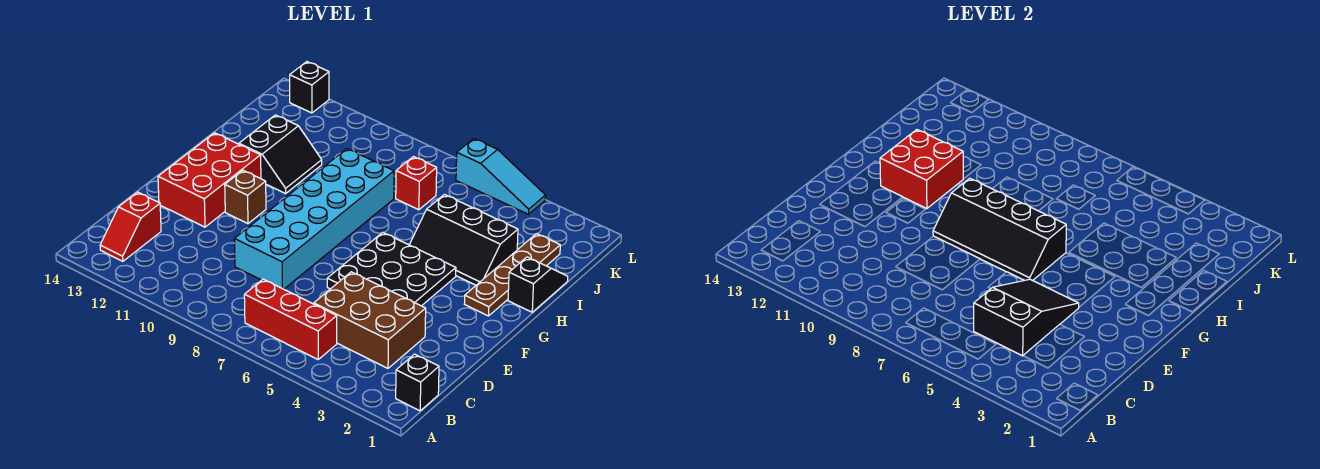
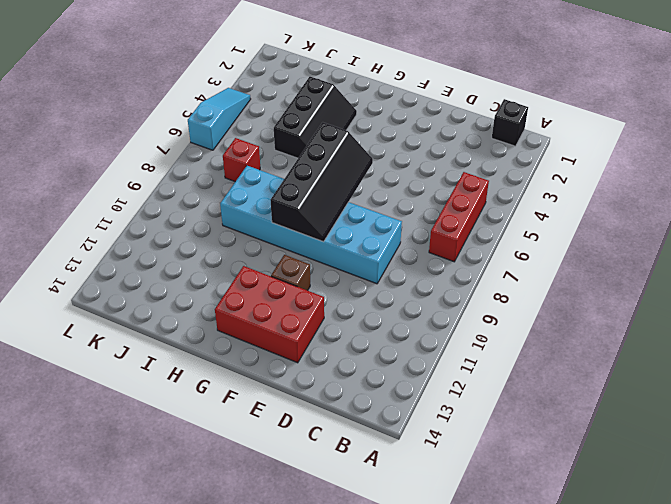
none -> red 1x2 slope [100,192,161,261]
none -> brown 2x3 brick [314,272,426,368]
none -> black 3x3 plate [327,232,456,306]

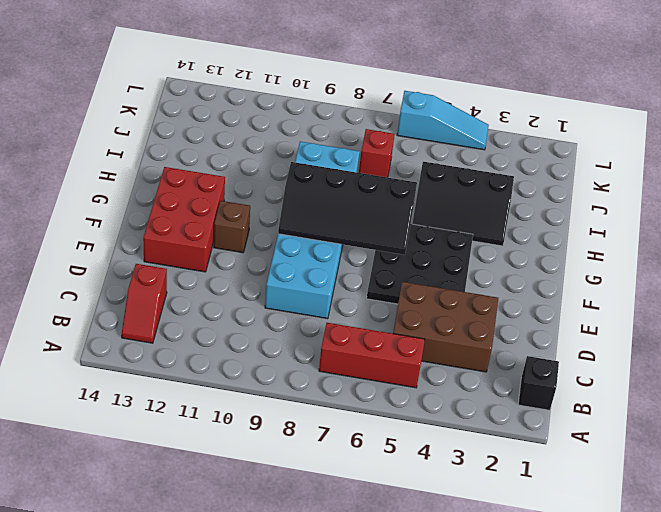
none -> brown 1x4 plate [465,234,560,316]
none -> black 1x2 slope [508,257,568,312]
none -> black 2x2 slope [239,115,322,194]

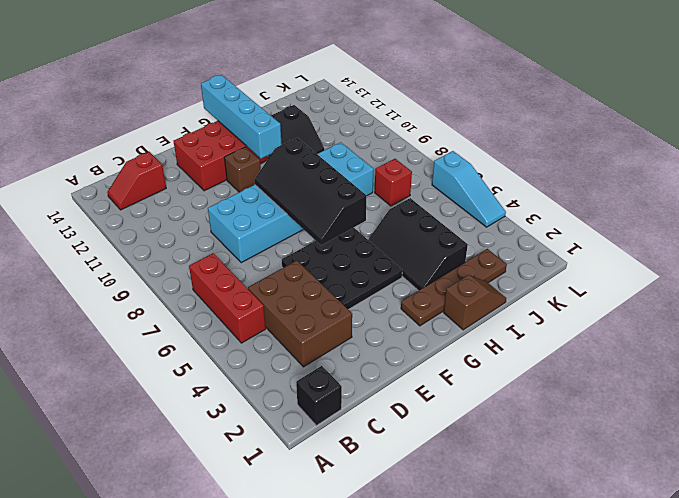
cyan 1x4 brick [201,75,282,159] -> red 2x2 brick [880,130,963,209]
brown 1x2 slope [443,275,506,330] -> black 1x2 slope [508,257,568,312]
none -> black 1x1 brick [290,62,329,113]
none -> black 2x3 slope [974,279,1079,356]

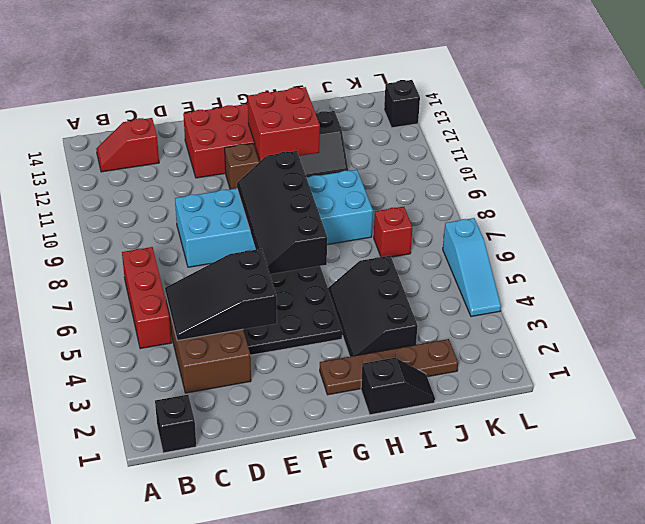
black 2x3 slope [165,249,277,341] -> black 2x3 slope turned to [974,279,1079,356]

